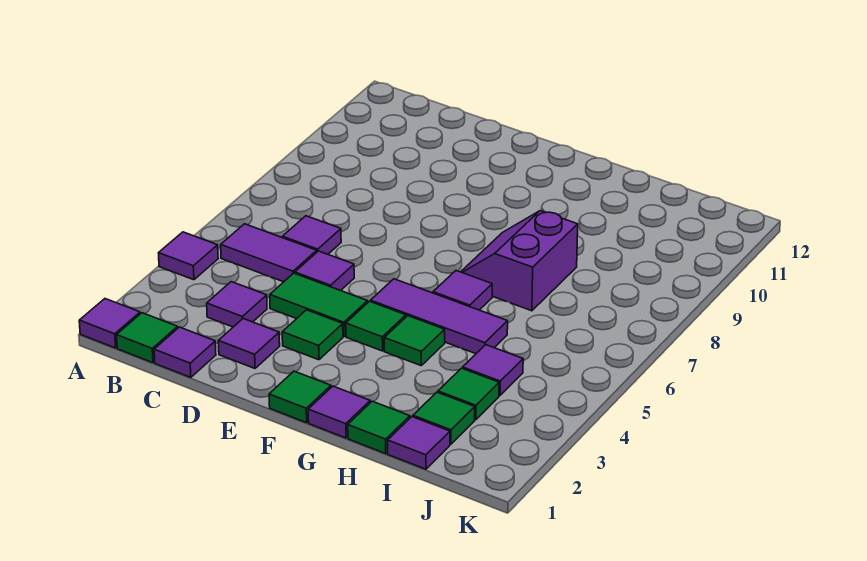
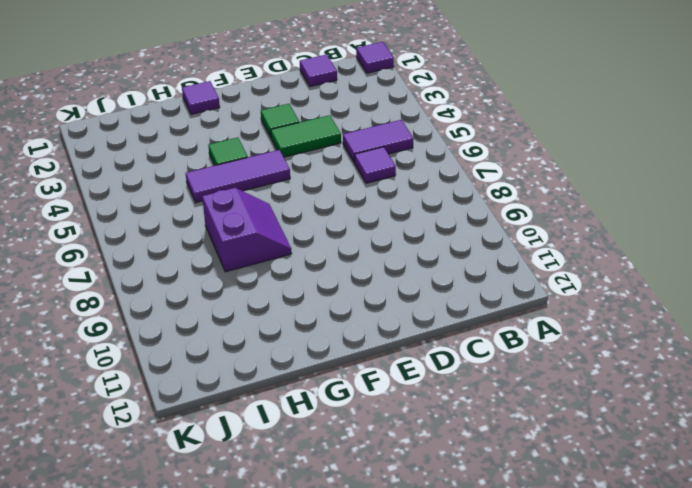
none -> purple 1x1 tile [159,232,218,280]
none -> green 1x1 tile [117,313,178,363]
none -> purple 1x1 tile [207,282,267,327]

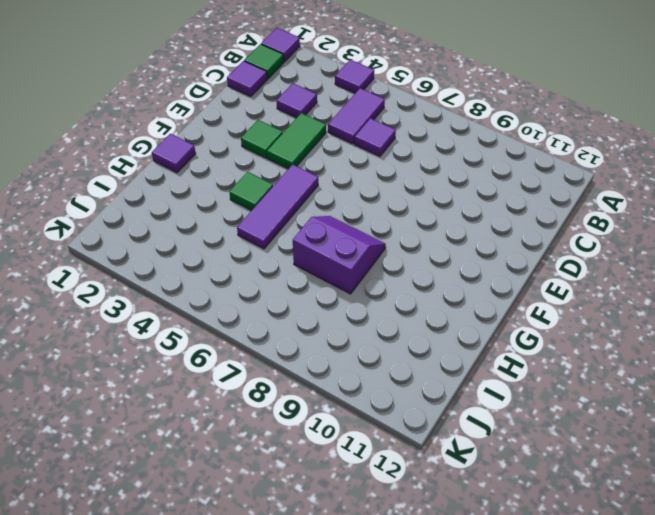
none -> purple 1x1 tile [218,319,280,368]
none -> purple 1x1 tile [295,251,354,291]
none -> green 1x1 tile [269,371,331,423]

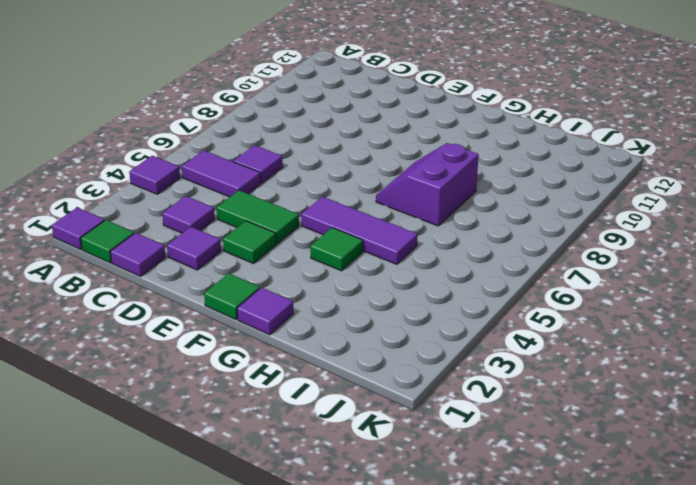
none -> purple 1x1 tile [295,251,354,291]
none -> green 1x1 tile [346,301,406,351]
none -> purple 1x1 tile [433,271,492,310]

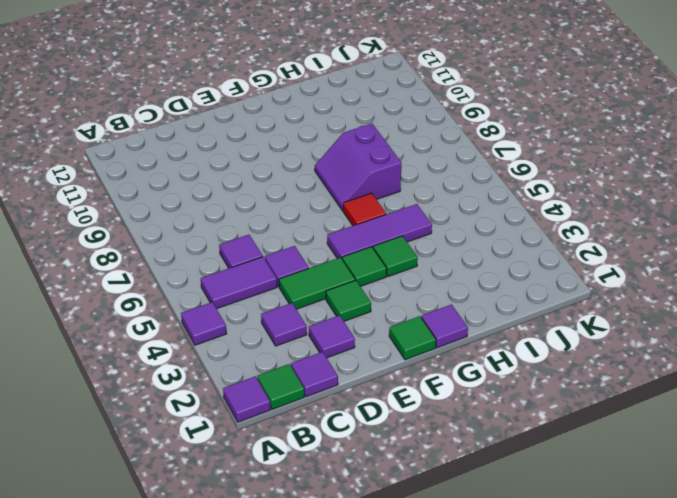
red 1x1 tile [343,193,386,226] -> purple 1x1 tile [433,271,492,310]
none -> green 1x1 tile [348,401,410,453]
none -> purple 1x1 tile [388,417,450,469]
none -> green 1x1 tile [413,392,475,444]

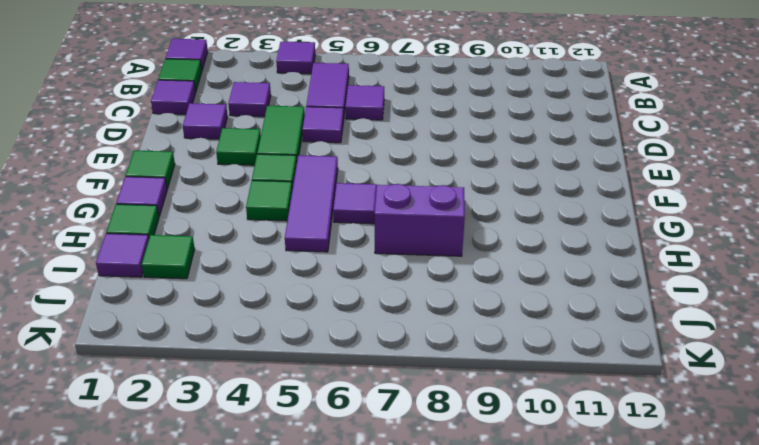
none -> green 1x1 tile [438,368,499,420]
none -> purple 1x1 tile [463,345,523,395]

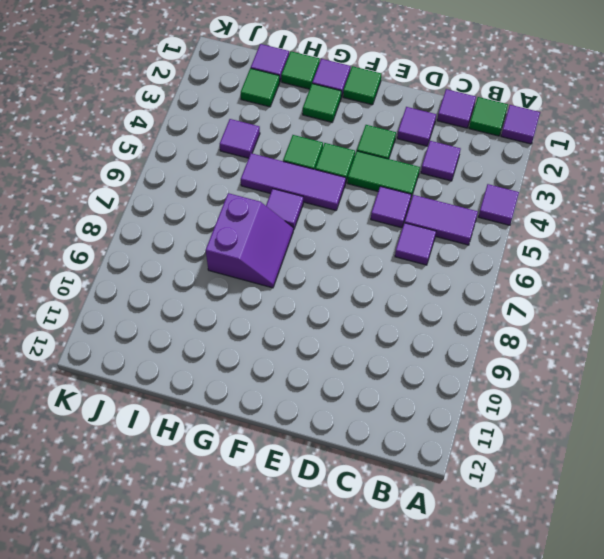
green 1x1 tile [303,84,341,122] -> green 1x1 tile moved to [438,368,499,420]

